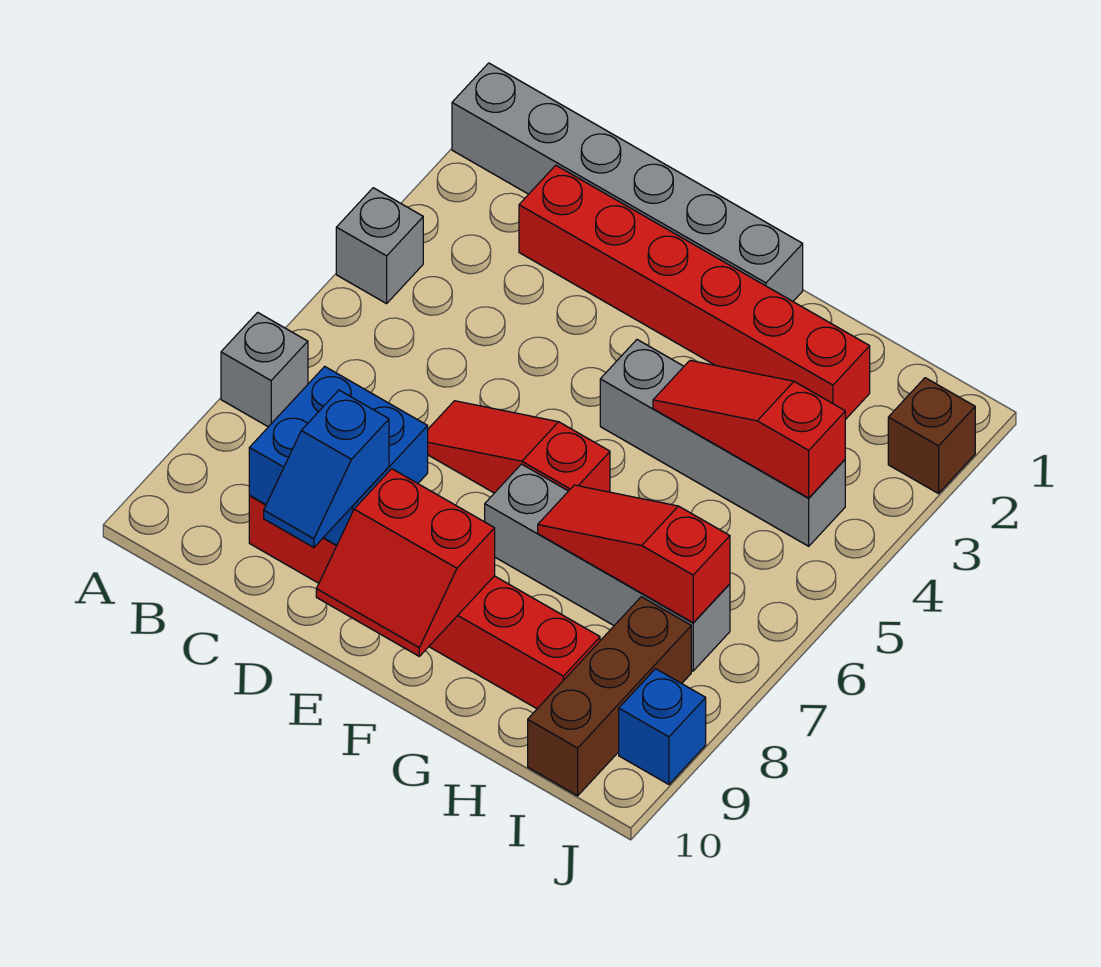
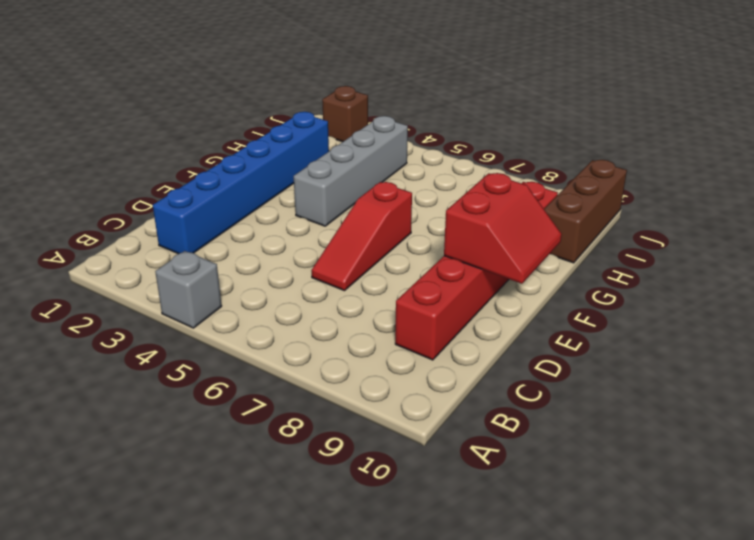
blue 1x6 brick [153,112,329,254] -> red 1x6 brick [519,165,870,420]
brown 1x3 brick [544,160,627,263] -> brown 1x3 brick turned to [528,597,691,796]
none -> grey 1x6 brick [452,63,803,301]
none -> grey 1x1 brick [221,312,308,427]
none -> grey 1x4 brick [485,464,730,671]

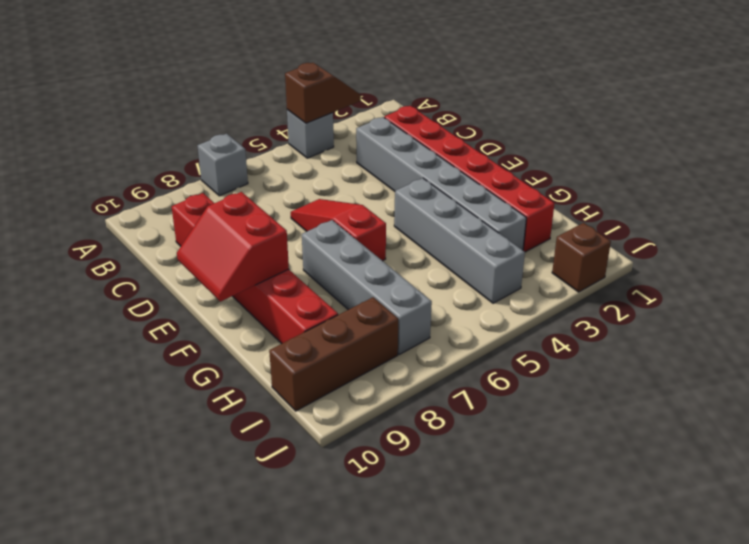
brown 1x2 slope [285,63,361,123] -> none
grey 1x6 brick [356,117,526,250] -> grey 1x6 brick moved to [452,63,803,301]
none -> blue 1x1 brick [619,669,706,784]
none -> blue 2x2 brick [249,366,428,545]
none -> red 1x3 slope [653,360,845,498]

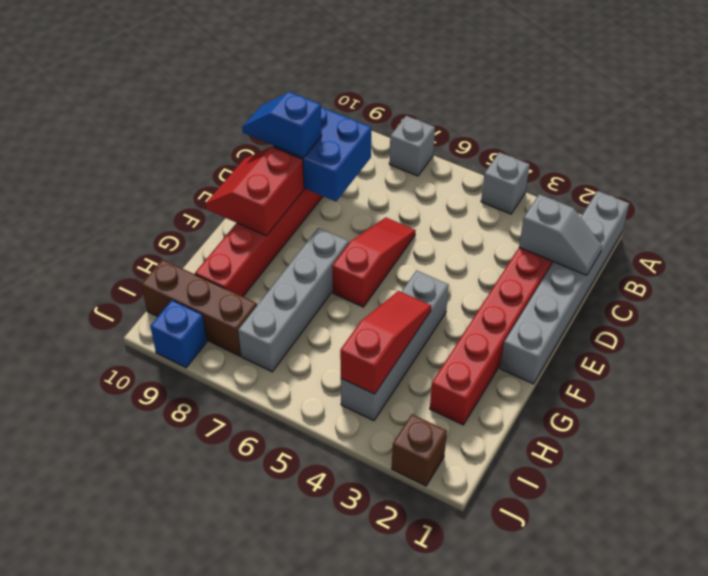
grey 1x2 slope [519,194,602,275] -> none
none -> red 1x3 slope [538,485,730,623]

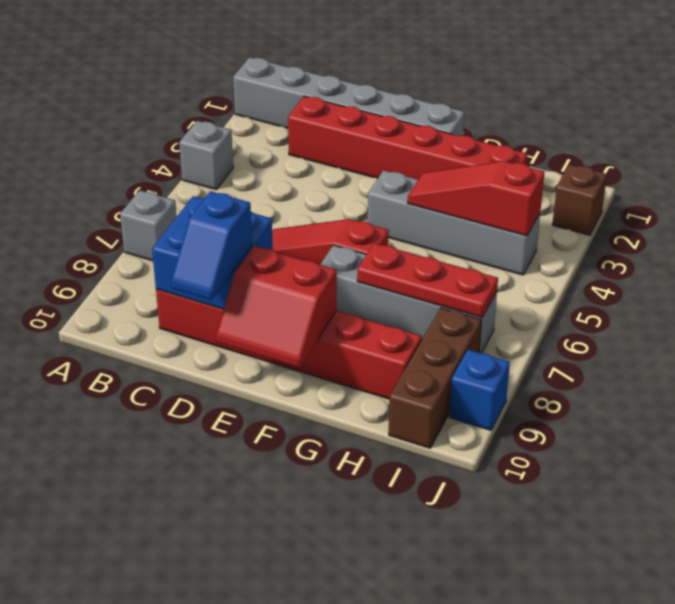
red 1x3 plate [357,243,498,317] -> red 1x3 slope [538,485,730,623]

